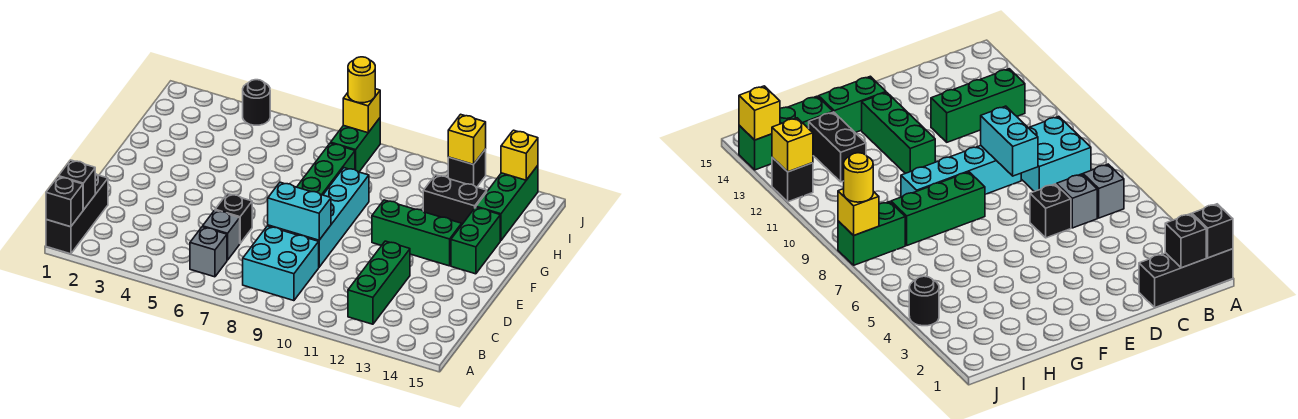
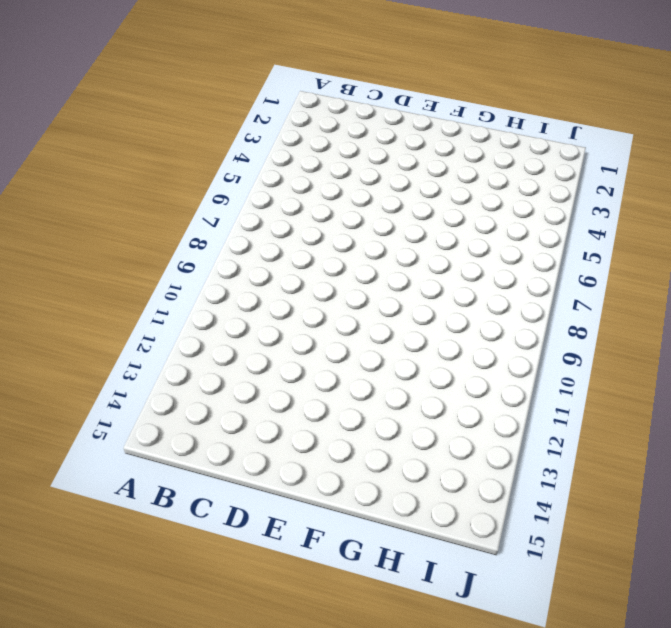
none -> black 1x3 brick [46,174,108,254]
none -> grey 1x1 brick [190,227,227,277]
none -> cyan 2x2 brick [243,226,319,301]

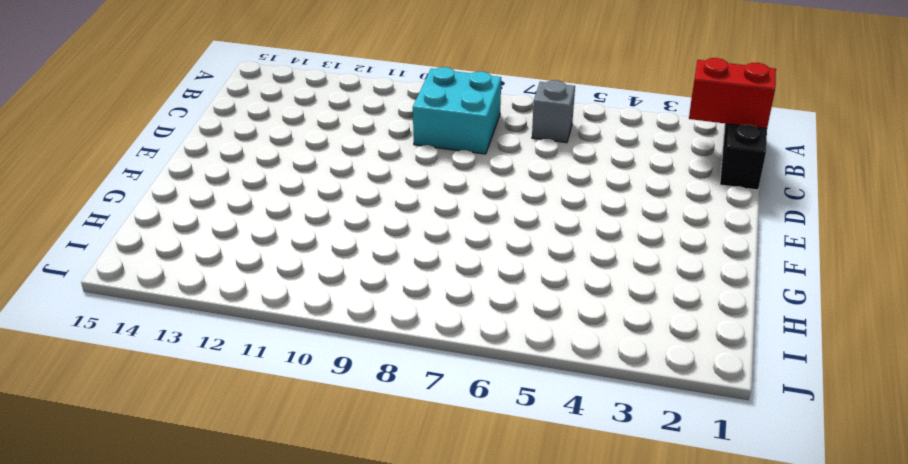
red 1x2 brick [689,58,776,129] -> black 1x1 brick [58,160,95,210]
none -> green 1x3 brick [348,241,410,324]
none -> grey 1x1 brick [203,210,240,260]
none -> black 1x1 brick [215,194,252,243]

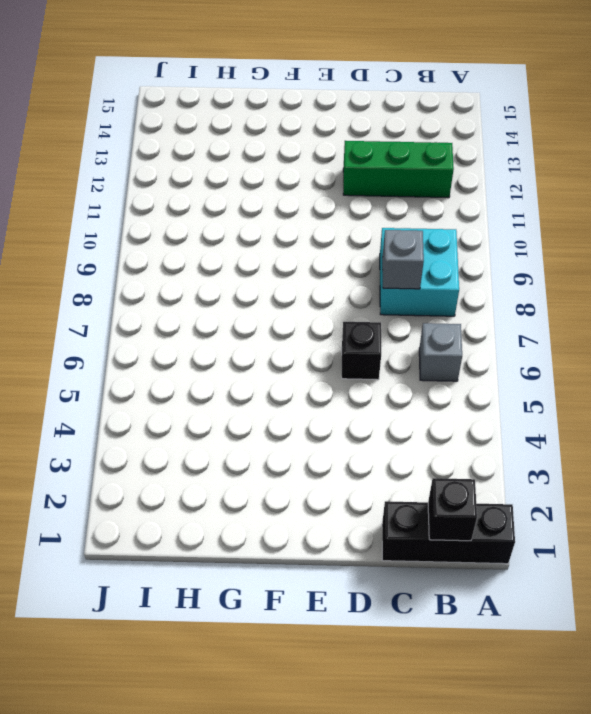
grey 1x1 brick [382,230,424,289] -> grey 1x1 brick moved to [203,210,240,260]
none -> cyan 1x4 brick [294,168,369,267]
none -> green 1x3 brick [297,143,355,195]
none -> green 1x3 brick [372,200,462,266]

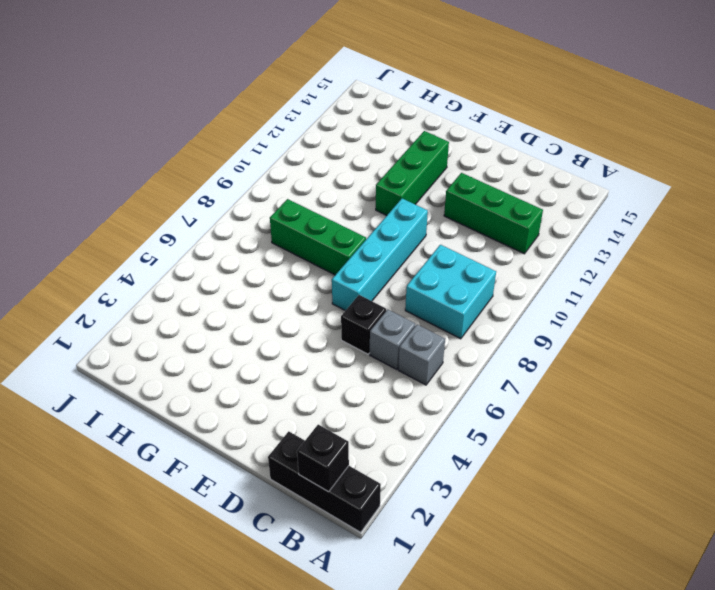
cyan 1x4 brick [332,199,428,311] -> cyan 1x4 brick turned to [294,168,369,267]
none -> green 1x2 brick [451,207,500,274]
none -> black 1x2 brick [423,175,487,224]
none -> green 1x3 brick [476,166,538,241]

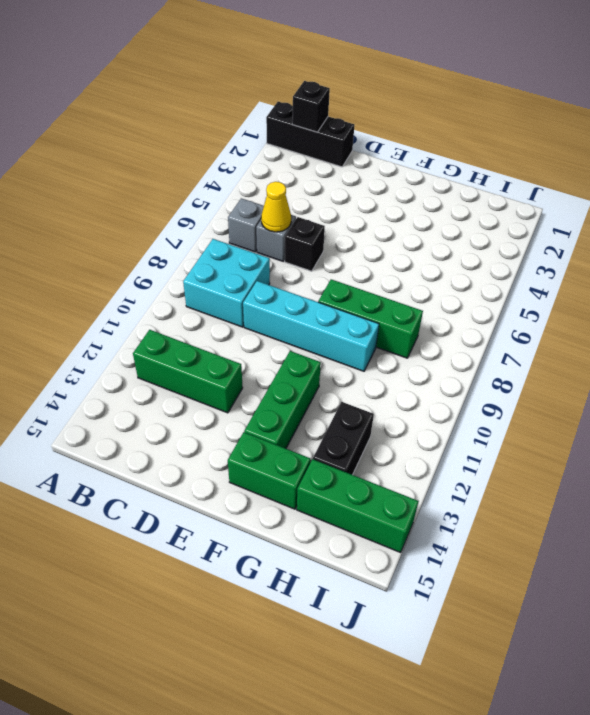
yellow 1x1 cone [261,182,291,232] -> none
none -> green 1x2 brick [331,118,380,172]
none -> black 1x1 round brick [243,80,270,125]
none -> black 1x1 brick [448,149,486,187]

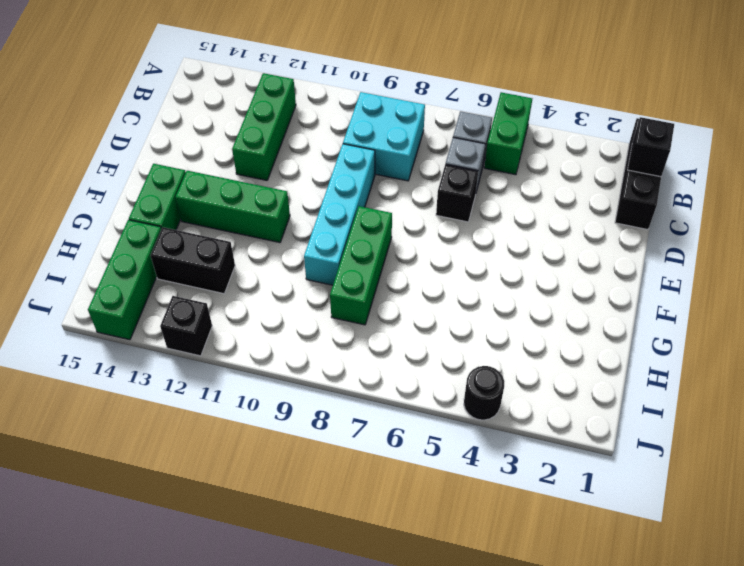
green 1x2 brick [484,92,532,175] -> green 1x2 brick moved to [331,118,380,172]
none -> black 1x1 brick [46,177,83,227]
none -> cyan 1x2 brick [268,182,331,240]
none -> yellow 1x1 brick [343,89,380,133]

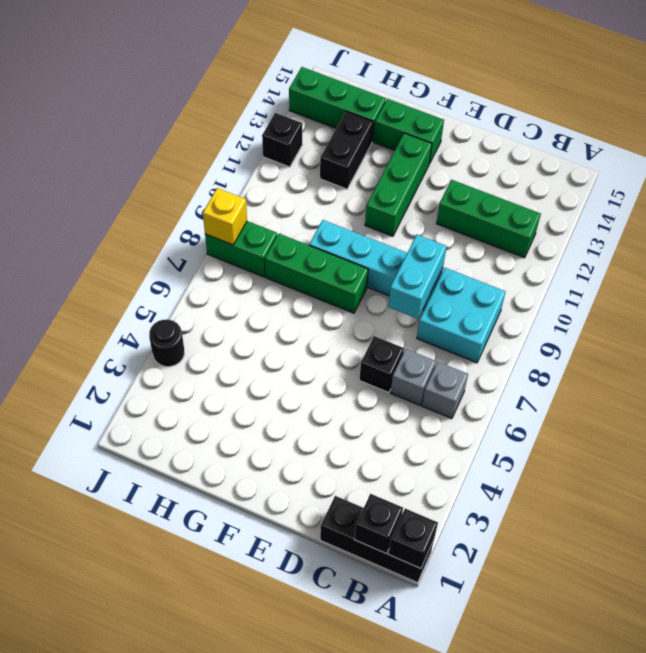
none -> yellow 1x1 brick [448,114,486,165]
none -> yellow 1x1 brick [501,130,538,180]
none -> yellow 1x1 round brick [348,57,375,103]

